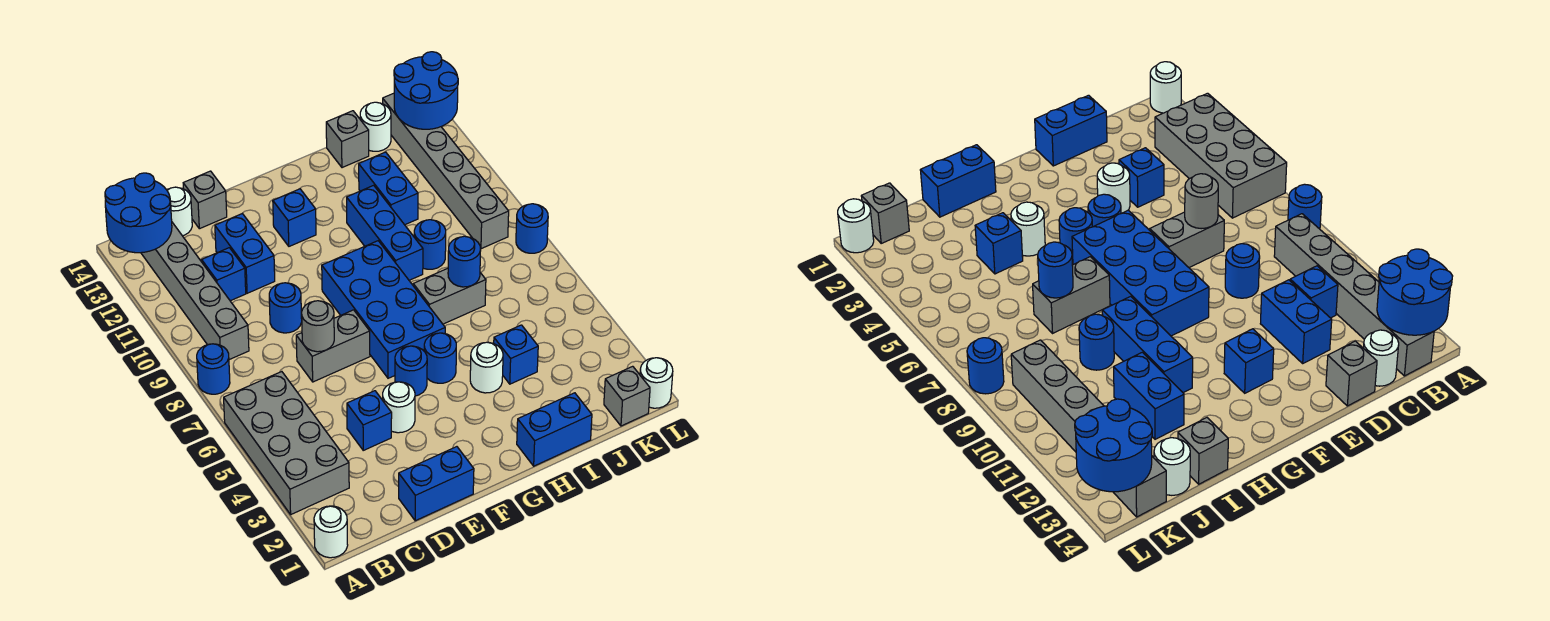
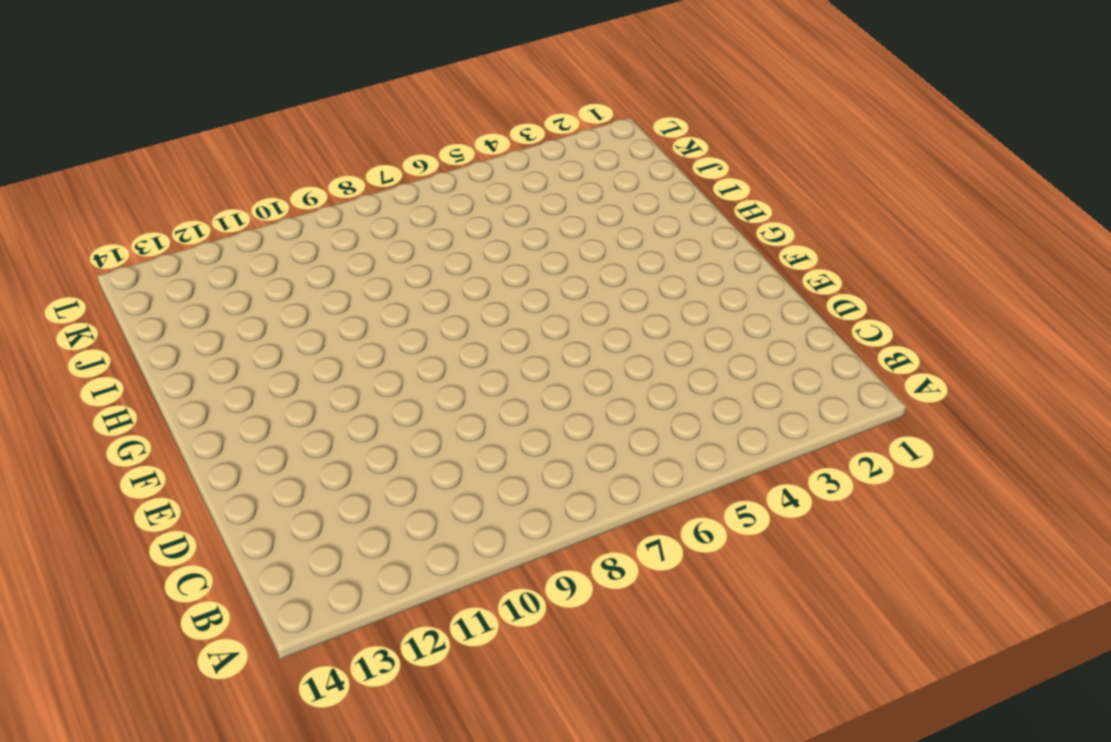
none -> white 1x1 round brick [314,506,348,558]
none -> grey 2x4 brick [224,372,349,514]
none -> blue 1x1 round brick [197,344,230,394]
none -> grey 1x6 brick [141,222,249,360]

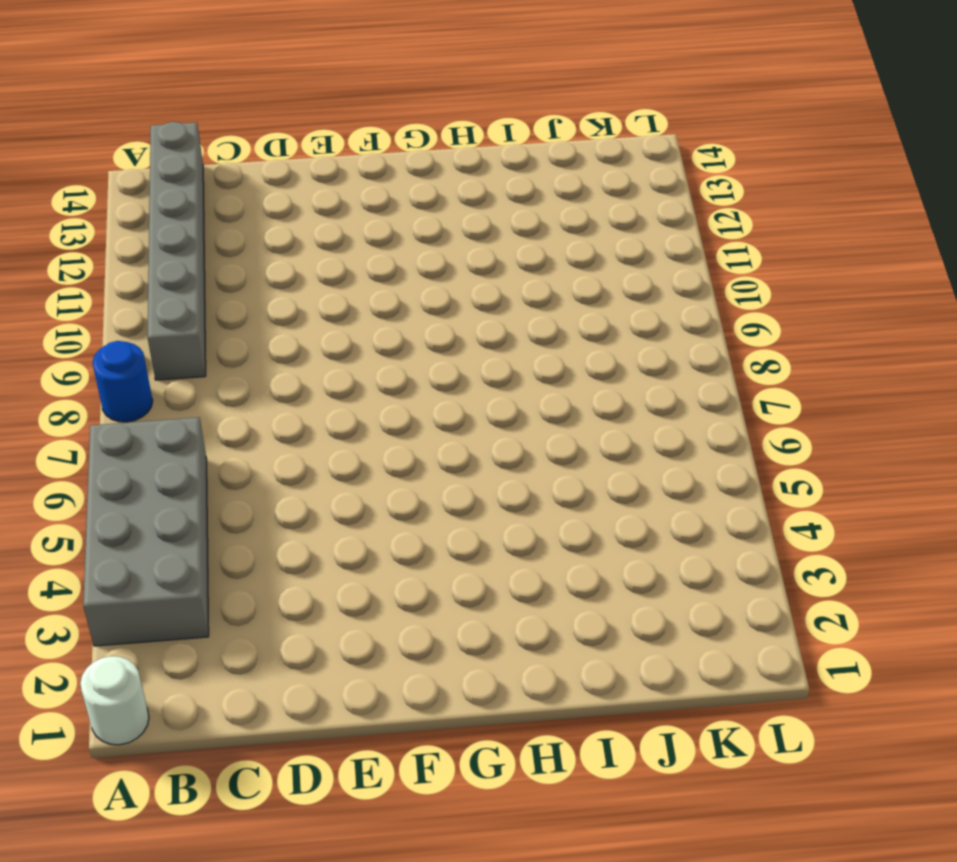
none -> blue 1x1 brick [202,248,246,301]
none -> white 1x1 round brick [167,187,192,236]
none -> blue 1x2 brick [399,447,474,521]
none -> blue 1x1 brick [347,391,392,450]

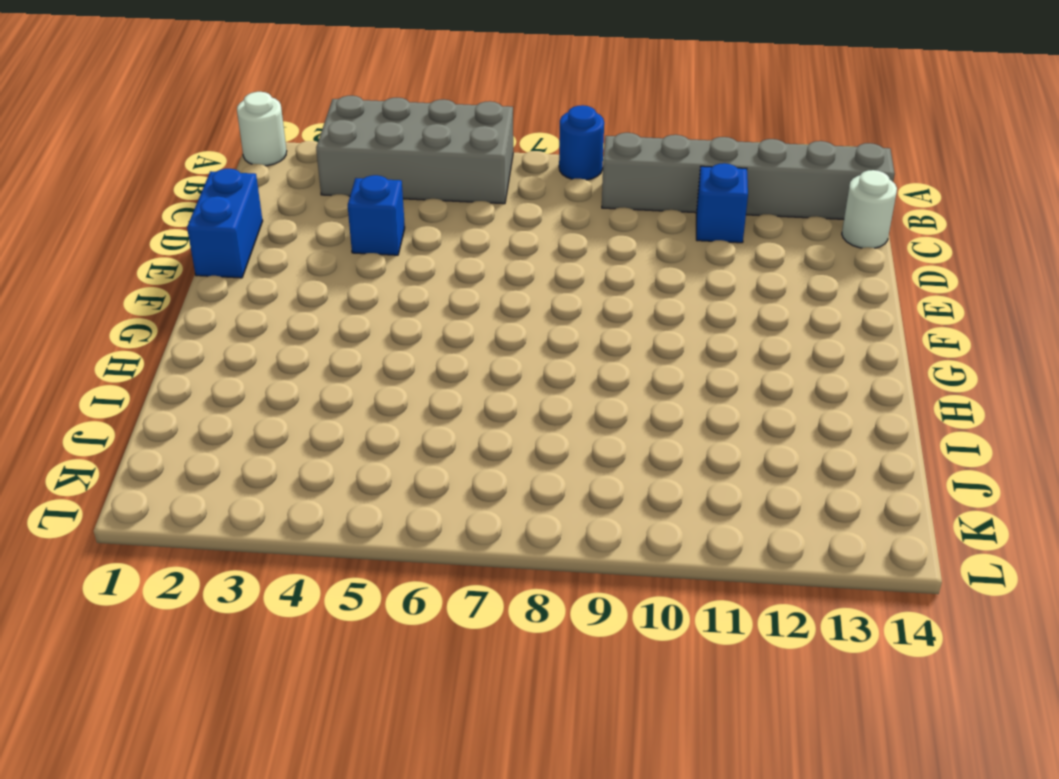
none -> grey 1x2 brick [296,310,370,382]
none -> blue 1x1 round brick [269,283,302,333]
none -> blue 1x2 brick [215,214,275,293]
none -> grey 1x1 brick [183,171,227,229]

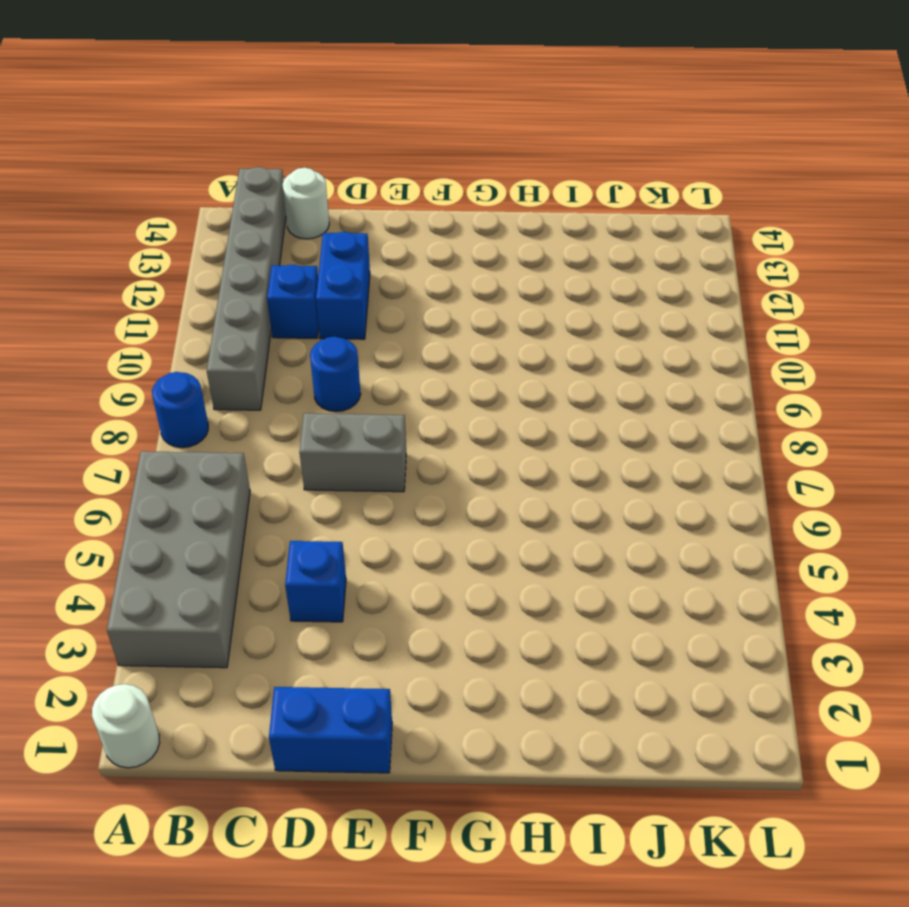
none -> grey 1x1 brick [183,171,227,229]
none -> white 1x1 round brick [383,382,415,433]
none -> blue 1x1 round brick [395,346,427,396]
none -> blue 2x4 brick [322,241,445,378]

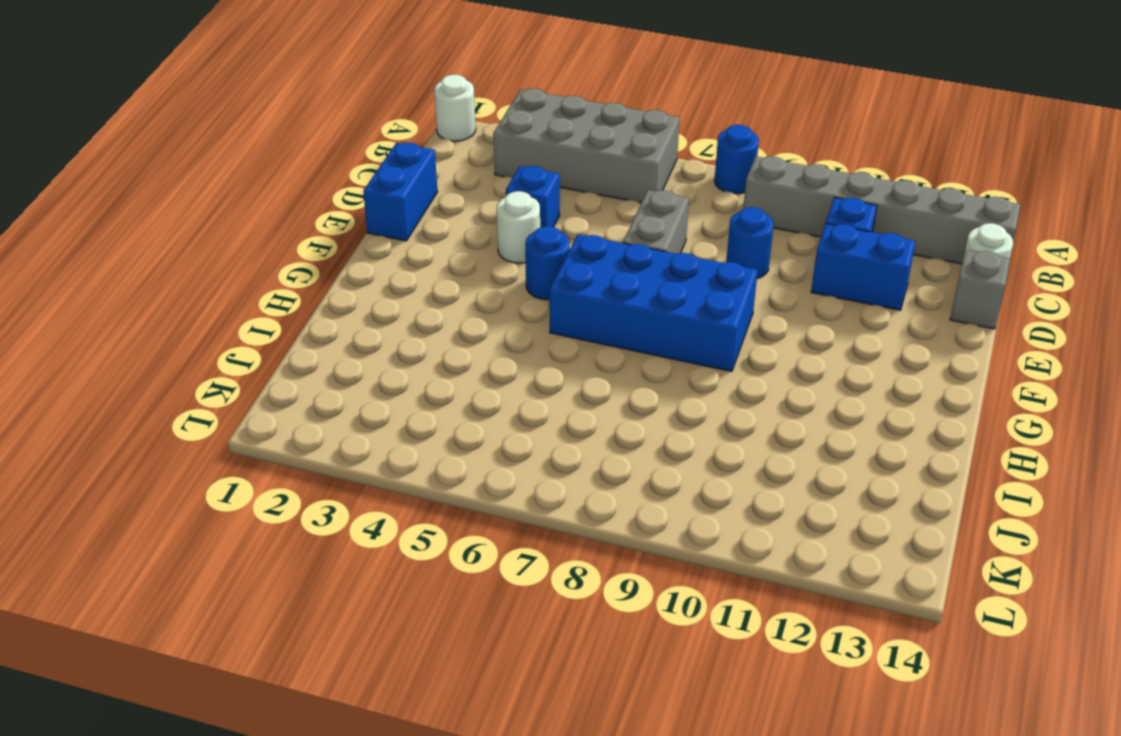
none -> blue 1x1 brick [273,189,316,246]
none -> blue 1x1 round brick [424,333,456,383]
none -> blue 1x2 brick [517,393,592,466]
none -> white 1x1 round brick [470,342,503,393]

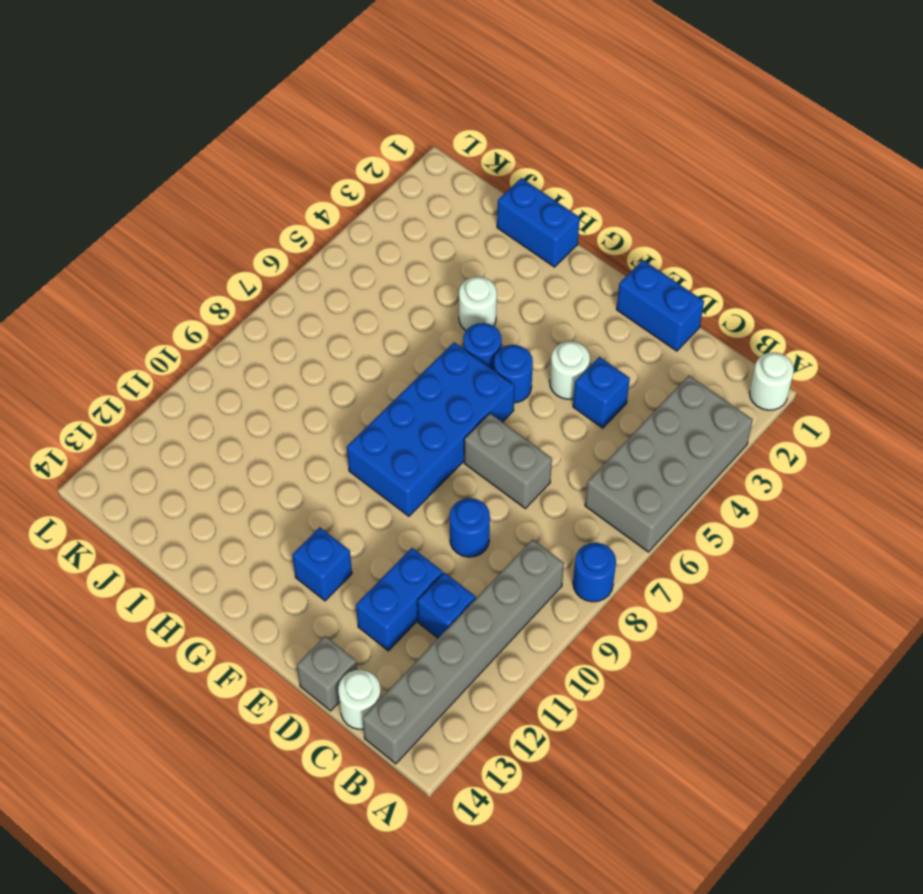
none -> grey 1x2 brick [413,268,486,324]
none -> blue 1x3 brick [347,185,423,280]
none -> blue 1x1 brick [494,325,538,384]
none -> blue 1x1 round brick [414,220,446,269]

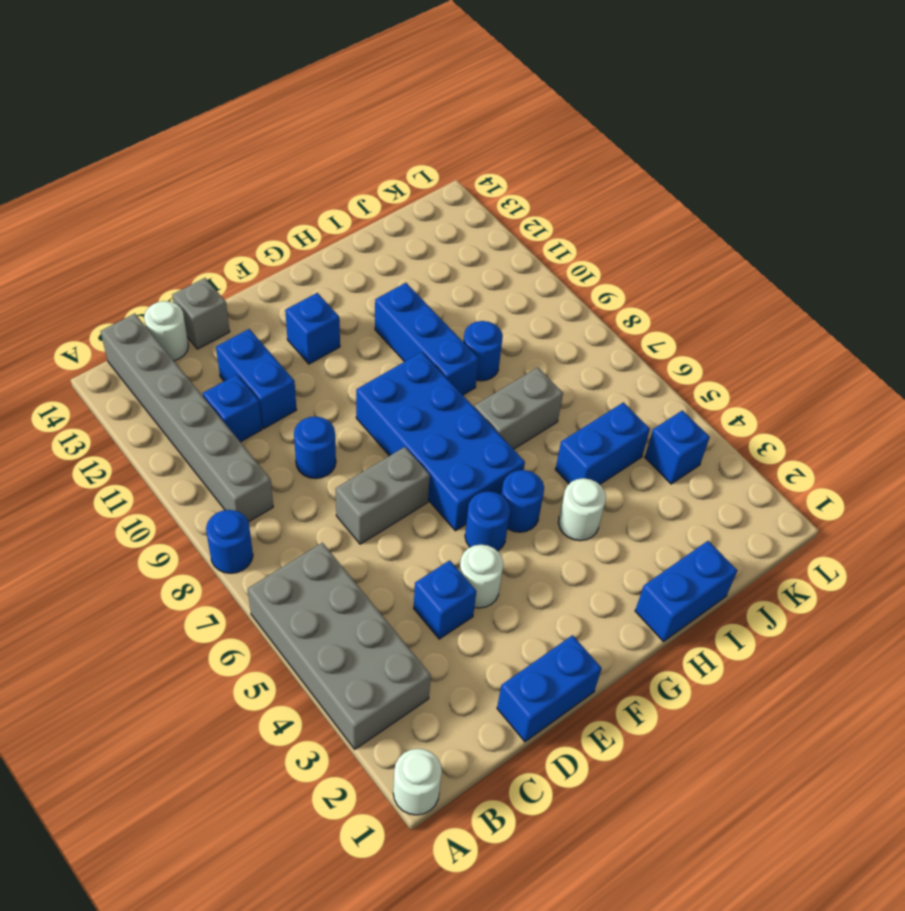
blue 1x2 brick [555,402,650,485] -> blue 1x2 brick turned to [359,152,418,225]
blue 1x1 brick [645,410,710,484] -> blue 1x1 brick moved to [494,325,538,384]
none -> grey 1x1 brick [326,111,369,168]
none -> white 1x1 round brick [360,102,391,151]
none -> grey 1x1 brick [604,366,650,426]
none -> grey 1x6 brick [383,93,509,249]

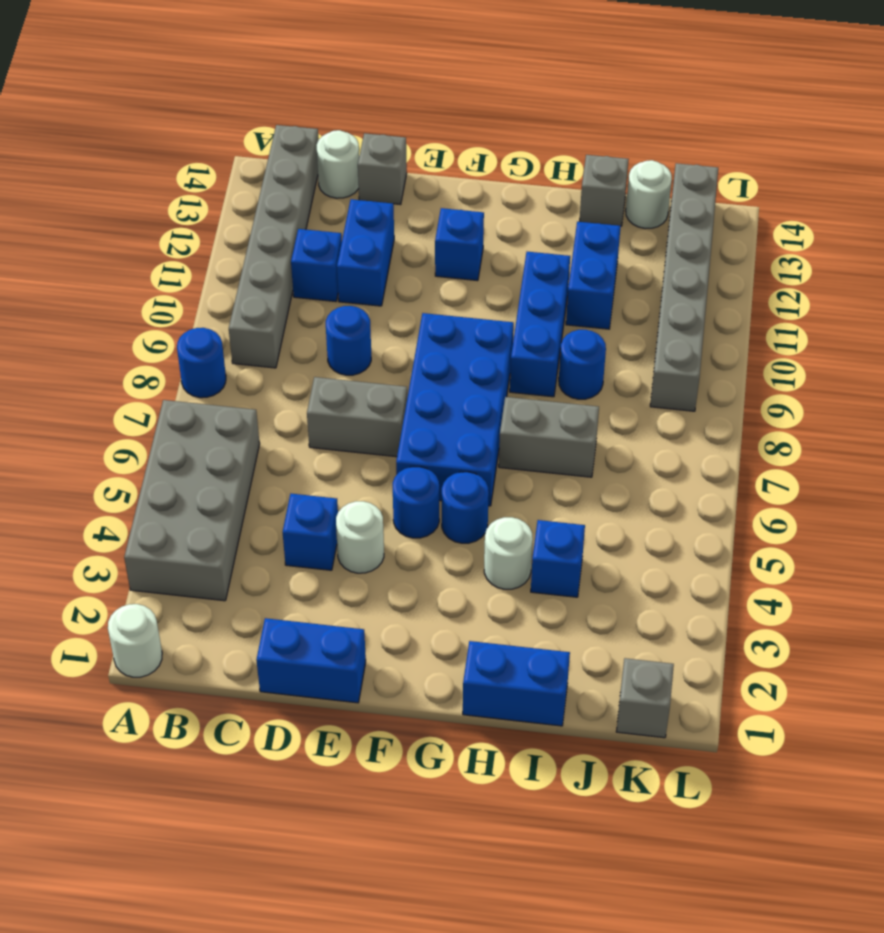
none -> white 1x1 round brick [640,358,673,408]
none -> blue 1x1 round brick [516,204,548,253]
none -> blue 2x2 round brick [105,173,172,253]
none -> grey 1x1 round brick [302,301,334,352]

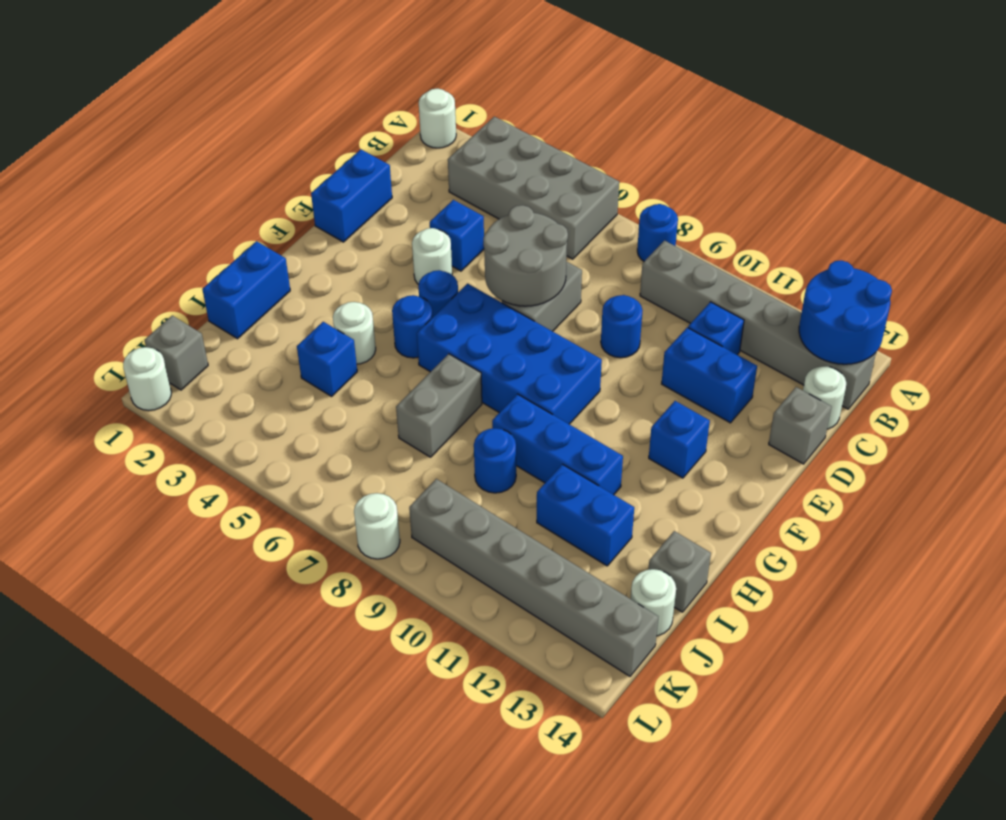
grey 2x2 round brick [483,205,568,306] -> grey 1x1 round brick [302,301,334,352]
white 1x1 round brick [354,493,400,559] -> blue 1x1 round brick [516,204,548,253]
none -> blue 1x1 round brick [448,236,481,287]
none -> blue 2x2 round brick [394,52,458,129]

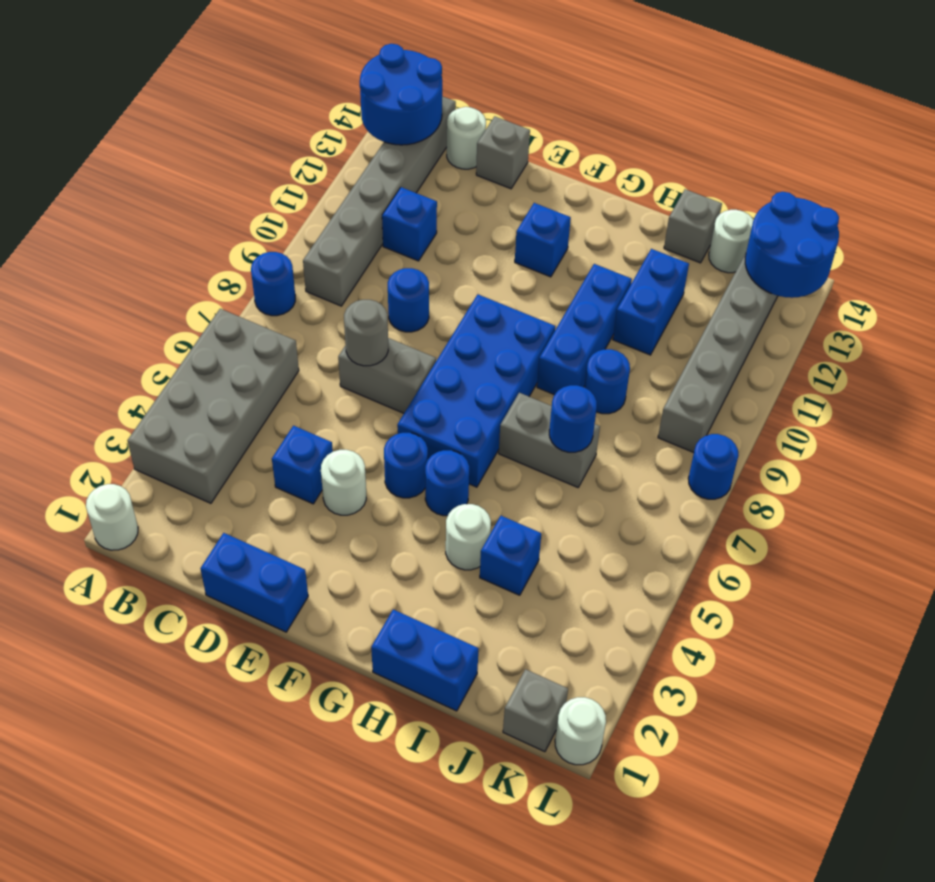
none -> blue 1x2 brick [215,214,275,293]

